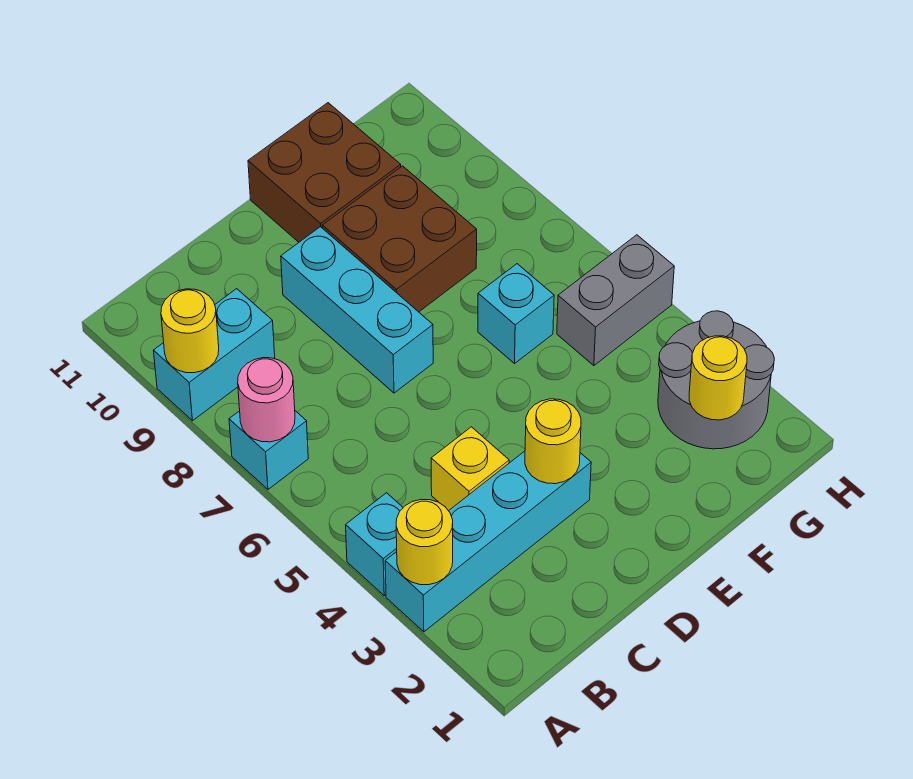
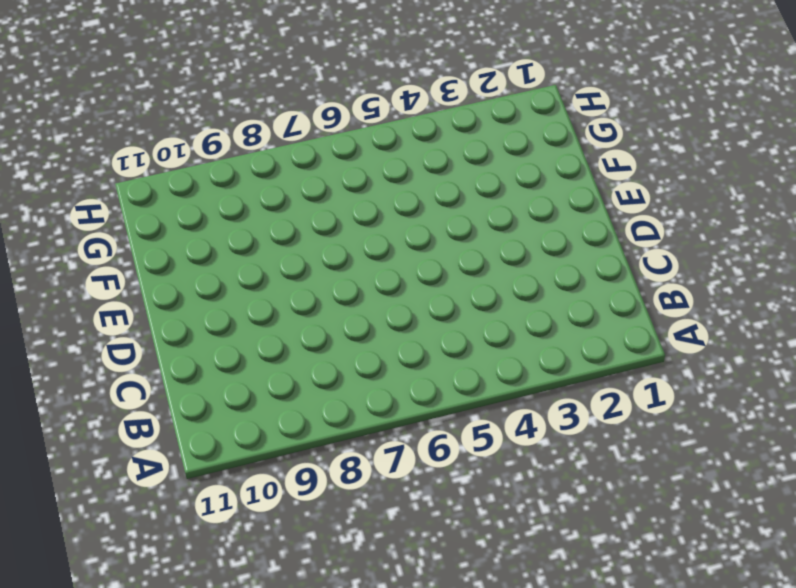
none -> cyan 1x4 brick [385,451,591,632]
none -> cyan 1x1 brick [346,493,403,596]
none -> cyan 1x1 brick [229,411,308,489]

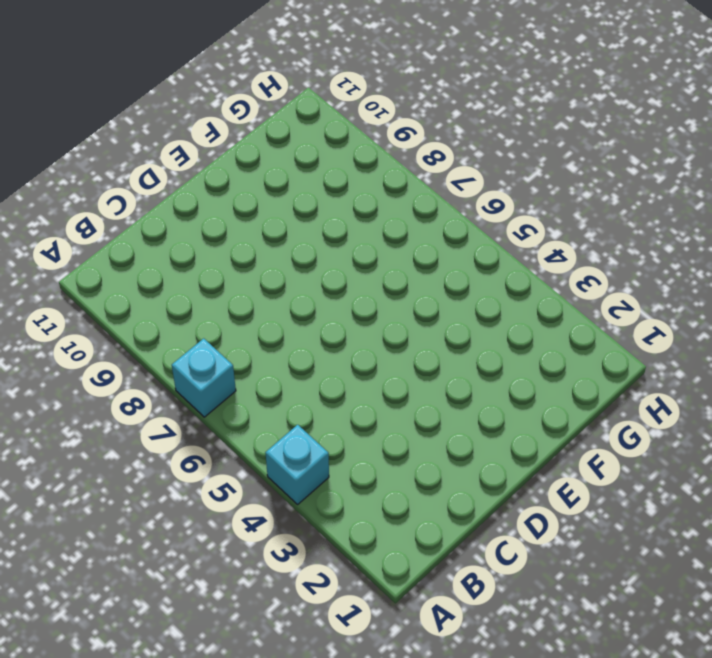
none -> cyan 1x4 brick [385,451,591,632]
none -> cyan 1x2 brick [153,289,275,421]
none -> yellow 1x1 brick [431,427,509,511]

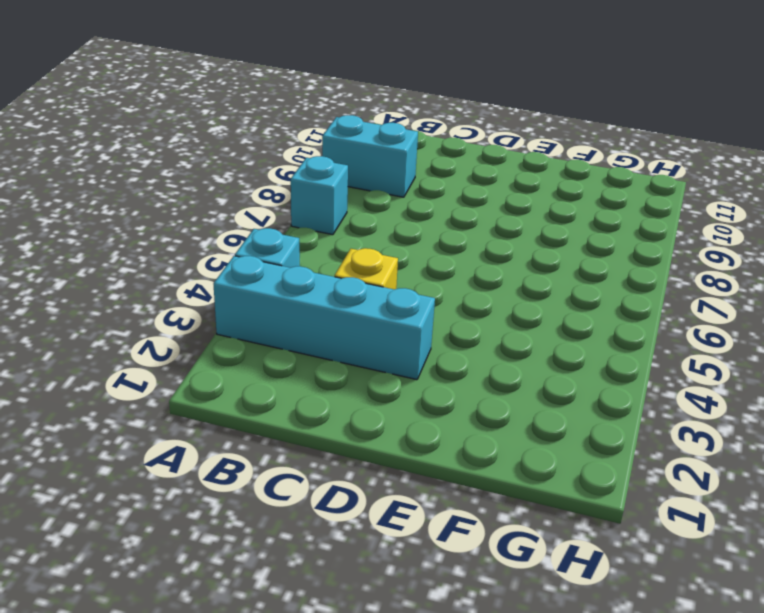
none -> cyan 1x3 brick [281,227,433,393]
none -> brown 2x2 brick [322,166,477,312]
none -> brown 2x2 brick [248,103,401,242]

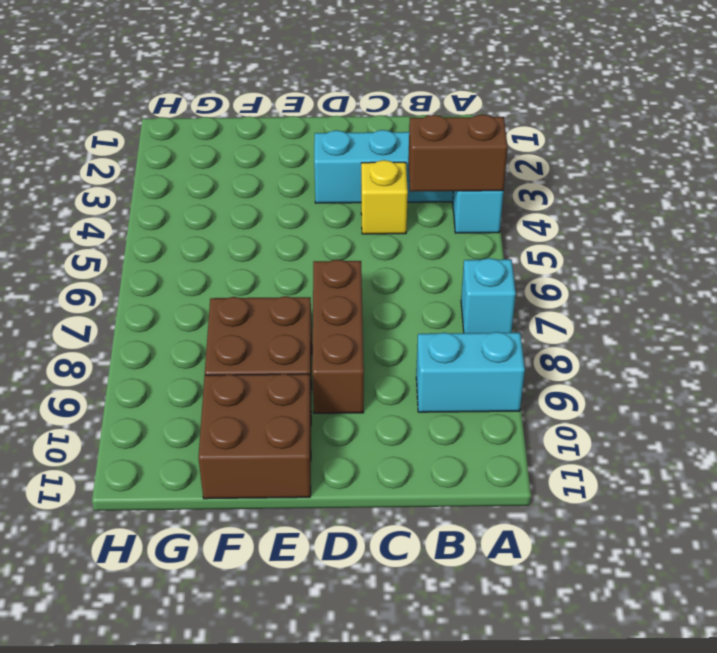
brown 1x2 brick [408,115,508,192] -> none
brown 1x3 brick [312,260,364,413] -> cyan 1x3 brick [281,227,433,393]
none -> cyan 1x1 brick [478,264,554,363]
none -> grey 2x2 round brick [658,311,774,449]
none -> grey 1x2 brick [557,235,674,366]

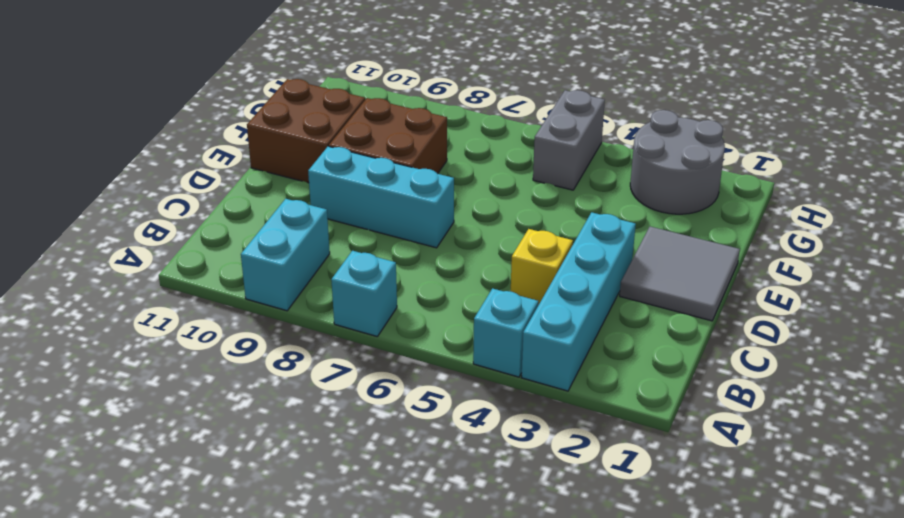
grey 2x2 tile [620,227,740,321] -> none
none -> cyan 1x1 brick [478,264,554,363]
none -> yellow 1x1 round brick [396,499,453,585]
none -> pink 1x1 round brick [238,358,295,442]

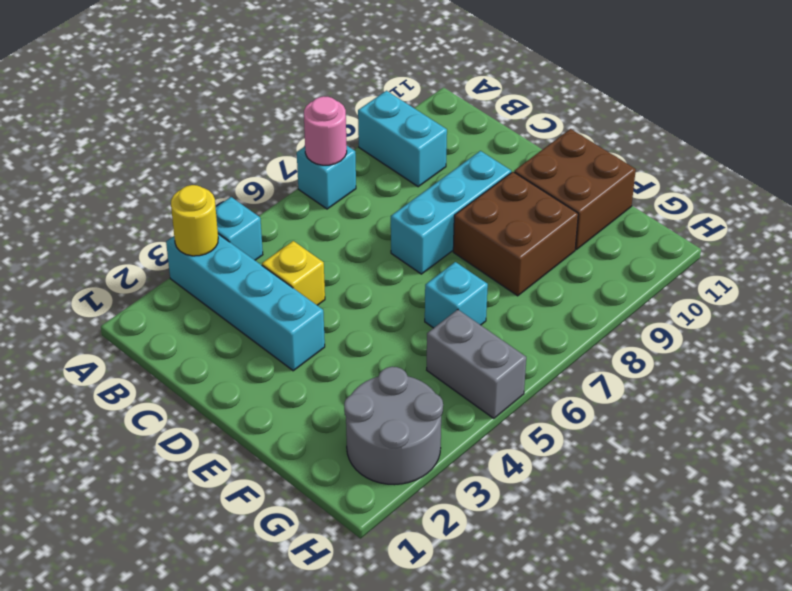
none -> yellow 1x1 round brick [161,289,219,373]
none -> yellow 1x1 round brick [525,399,581,484]
none -> yellow 1x1 round brick [689,336,747,420]

